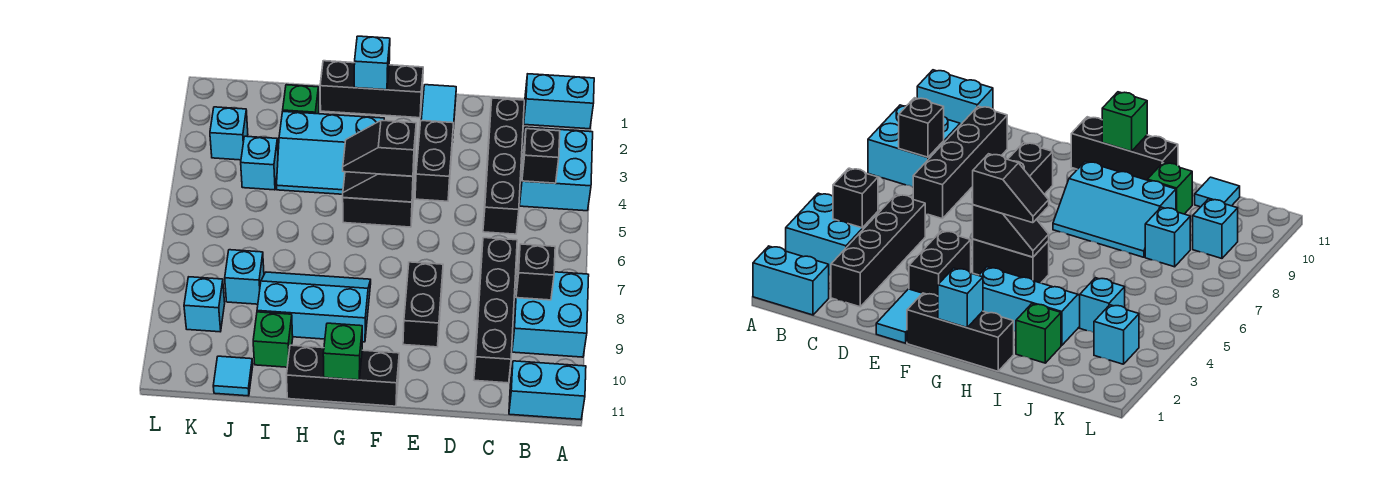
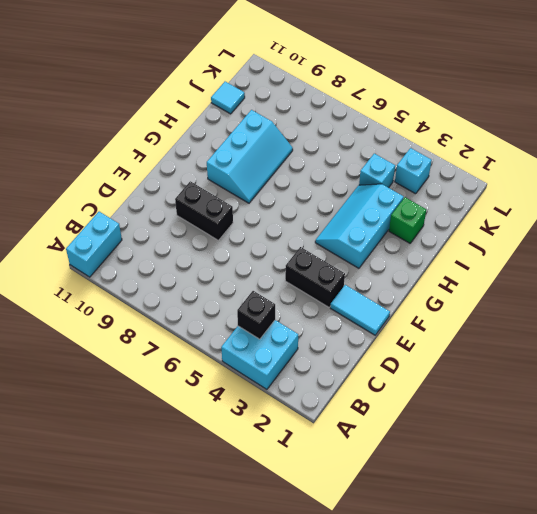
none -> cyan 1x2 brick [524,74,594,129]
none -> cyan 2x2 brick [512,272,589,357]
none -> black 1x4 brick [483,98,524,234]

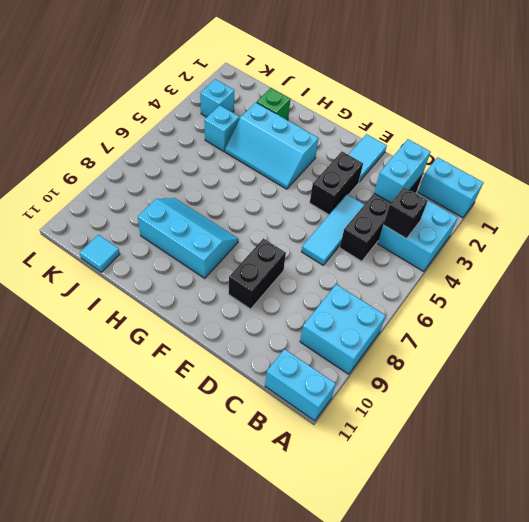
cyan 1x2 brick [374,139,430,203] -> none
cyan 1x3 tile [301,194,365,265] -> none
none -> black 1x4 brick [474,238,517,383]
none -> black 1x3 brick [320,61,423,118]
none -> black 1x2 brick [343,185,414,227]

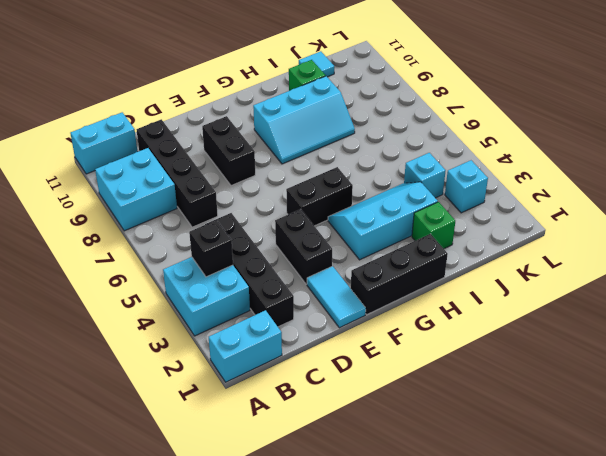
none -> black 1x3 brick [286,345,399,406]
none -> cyan 1x1 brick [225,250,264,304]
none -> cyan 1x1 brick [184,277,225,332]

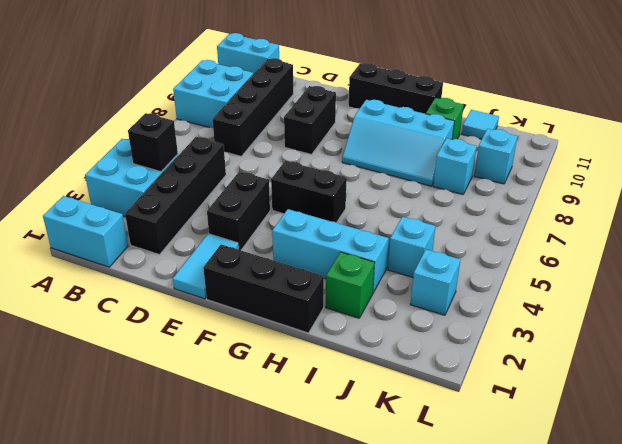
none -> black 1x1 brick [516,244,555,300]
none -> black 1x2 slope [343,159,415,202]
none -> cyan 1x1 brick [354,36,390,90]

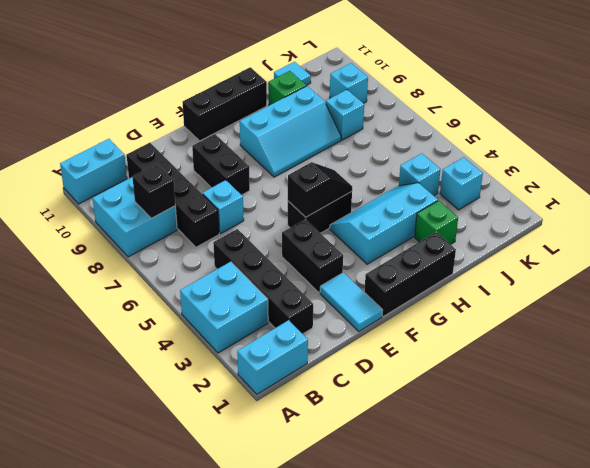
cyan 1x1 brick [203,180,244,234] -> cyan 1x1 brick moved to [354,36,390,90]
none -> black 1x1 brick [522,129,560,183]
none -> green 1x1 brick [323,323,362,380]
none -> black 1x2 slope [343,120,416,176]

